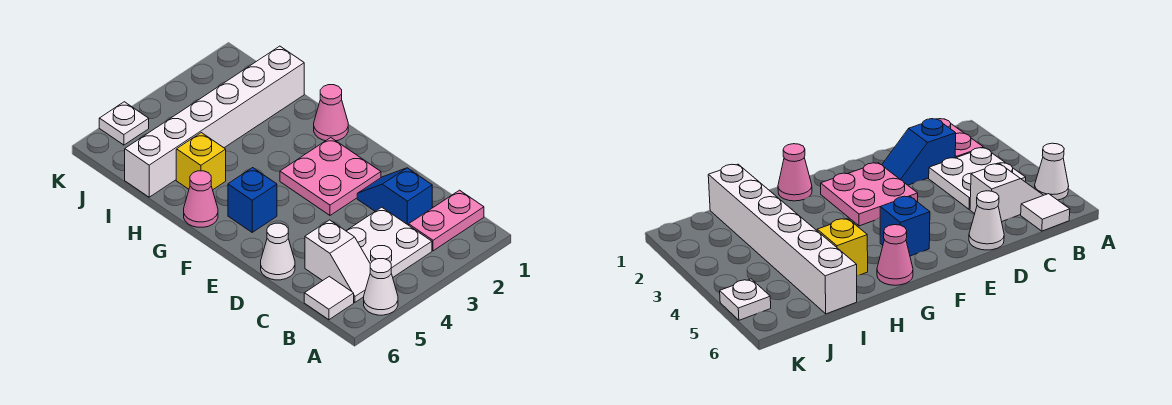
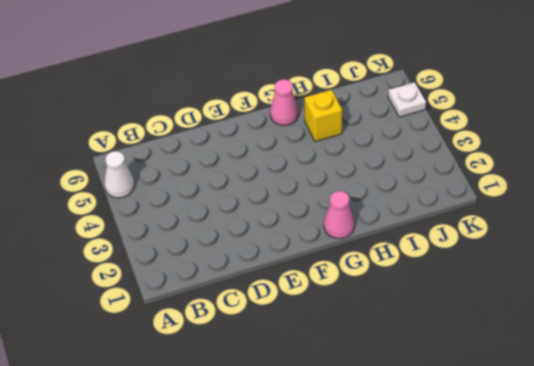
none -> pink 1x2 plate [409,190,484,251]
none -> white 2x2 plate [346,207,432,277]
none -> white 1x2 slope [305,220,370,302]

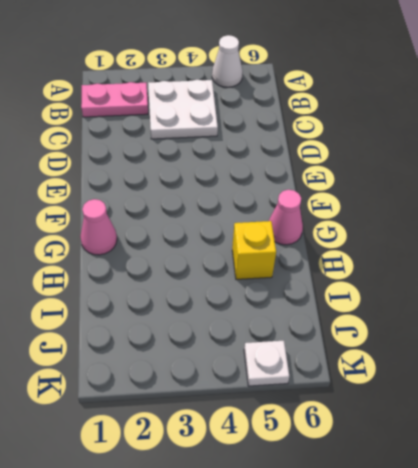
none -> white 1x2 slope [305,220,370,302]
none -> white 1x1 tile [304,276,354,320]
none -> blue 1x2 slope [357,168,432,225]

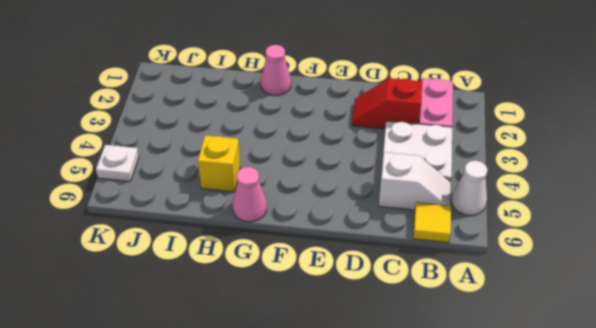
yellow 1x1 tile [413,203,451,243] -> white 1x1 tile [304,276,354,320]
red 1x2 slope [352,78,422,129] -> blue 1x2 slope [357,168,432,225]
none -> white 1x1 cone [261,223,295,280]
none -> pink 2x2 plate [280,138,381,215]
none -> blue 1x1 brick [228,168,277,232]

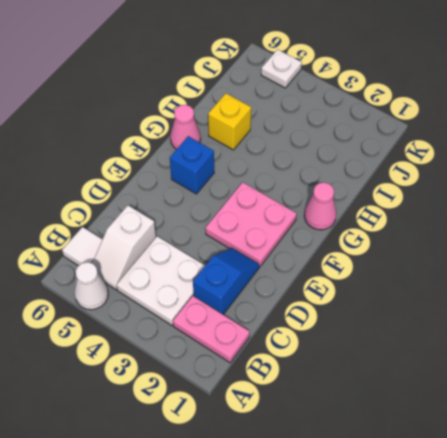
none -> white 1x1 cone [261,223,295,280]
none -> white 1x6 brick [125,46,304,197]

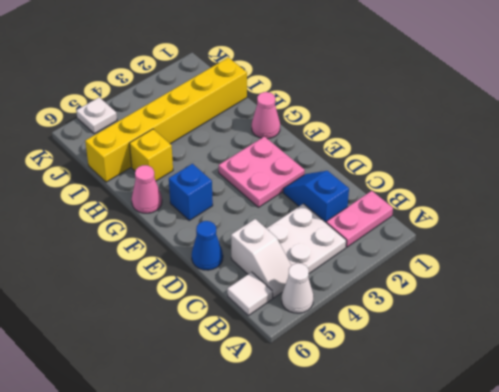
blue 1x1 cone [192,221,223,270] -> white 1x1 cone [261,223,295,280]
yellow 1x6 brick [85,58,247,182] -> white 1x6 brick [125,46,304,197]

